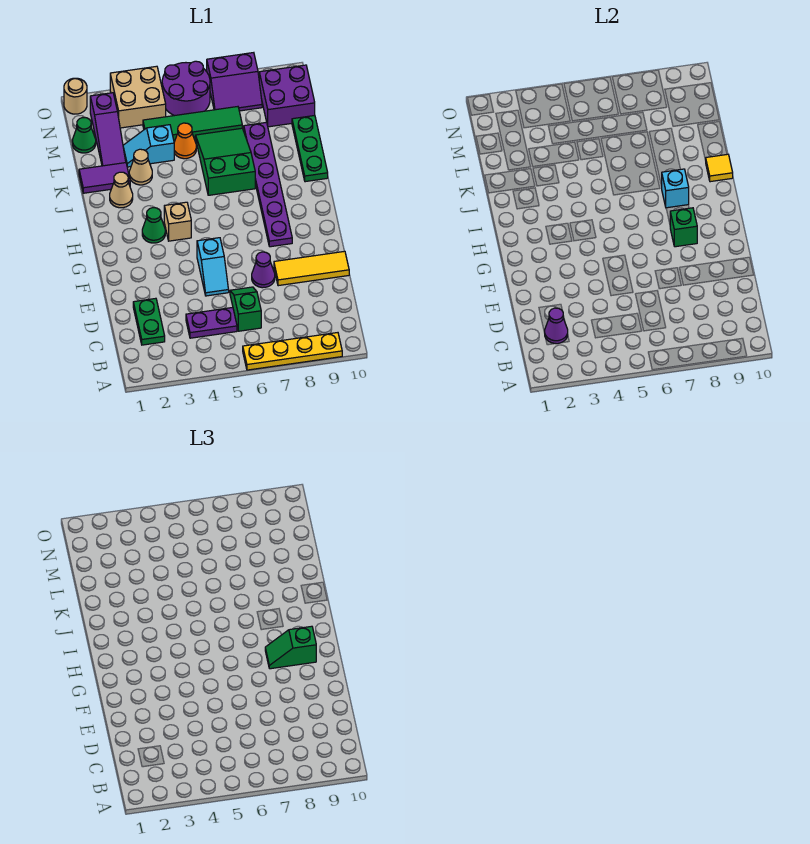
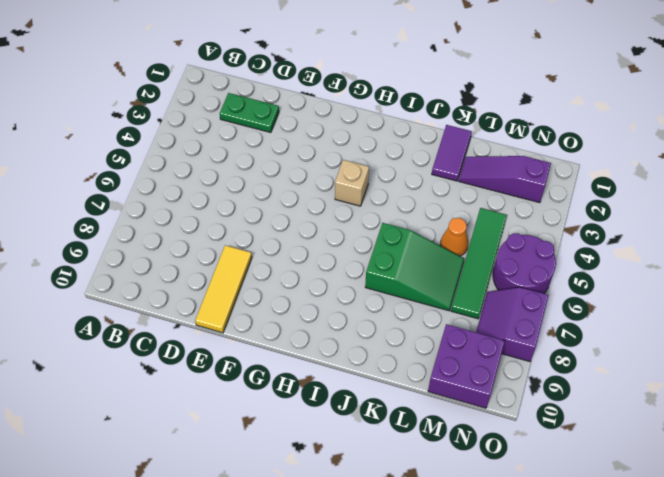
none -> yellow 1x4 plate [243,333,342,370]
none -> purple 1x2 plate [186,307,237,338]
none -> green 1x2 slope [230,287,261,331]
none -> cyan 1x2 slope [197,238,229,296]

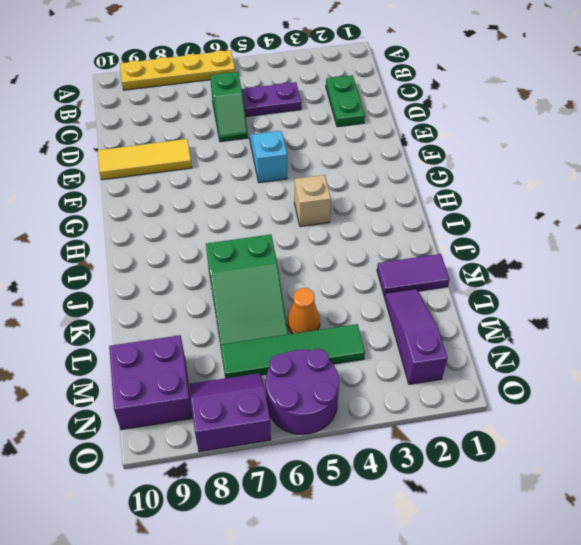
none -> purple 1x1 cone [252,252,275,288]
none -> purple 1x6 plate [244,122,292,247]
none -> green 1x1 cone [142,208,165,243]
none -> tan 1x1 cone [110,172,133,208]

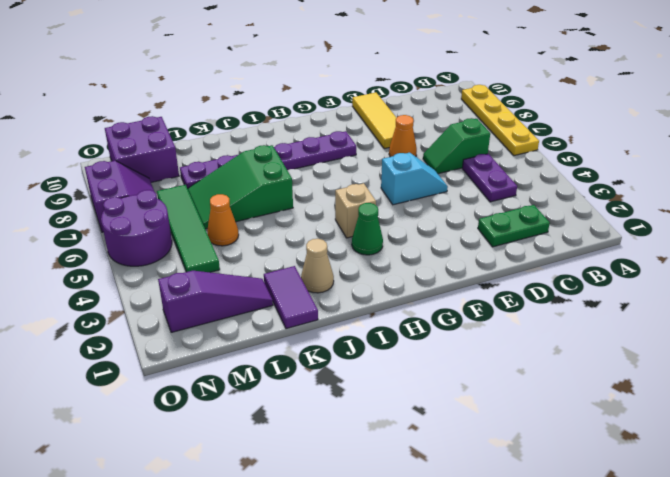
orange 1x1 cone [389,115,417,157] -> purple 1x1 cone [252,252,275,288]
none -> green 1x3 plate [292,116,328,182]
none -> tan 1x1 cone [129,149,152,185]
none -> cyan 1x2 slope [123,125,174,167]
none -> green 1x1 cone [72,118,96,153]

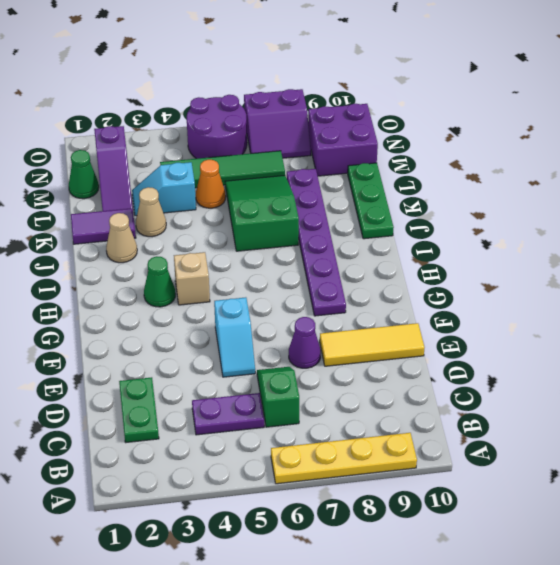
none -> tan 2x2 brick [110,66,166,128]
none -> tan 1x1 round brick [64,78,87,114]
none -> purple 1x1 cone [545,308,568,344]
none -> green 1x1 brick [670,208,697,247]

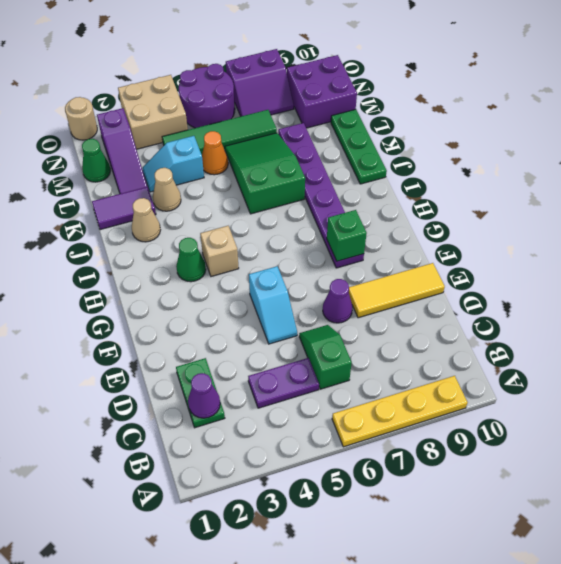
none -> cyan 1x1 brick [662,169,689,208]
none -> yellow 1x1 tile [705,154,733,182]
none -> green 1x2 slope [265,626,316,669]

